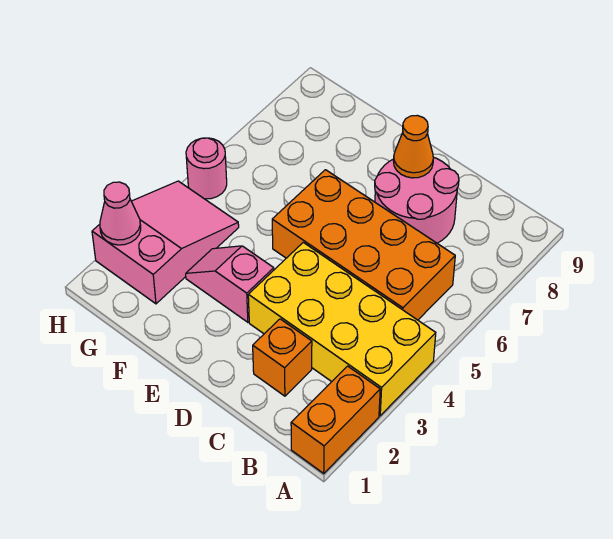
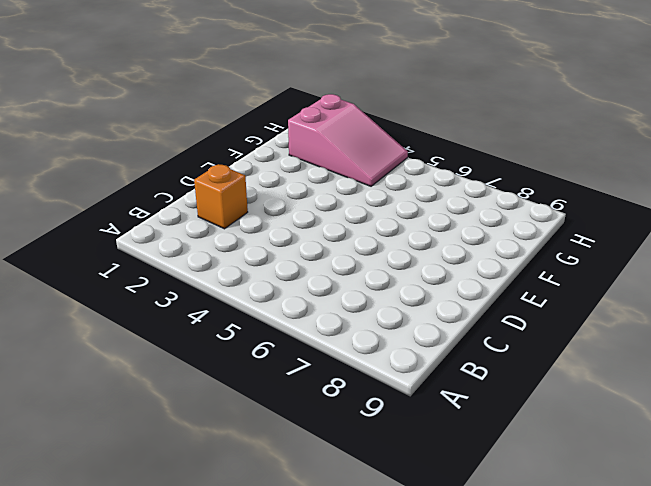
none -> orange 1x2 brick [291,366,380,473]
none -> yellow 2x4 brick [248,243,436,416]

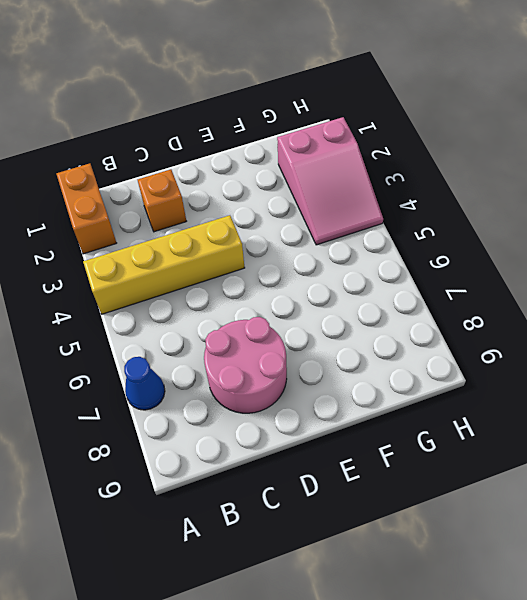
yellow 1x4 brick [83,215,245,314] -> yellow 2x4 brick [248,243,436,416]
blue 1x1 cone [124,357,165,410] -> none
none -> orange 2x4 brick [272,170,455,320]
none -> pink 1x2 slope [186,246,274,322]

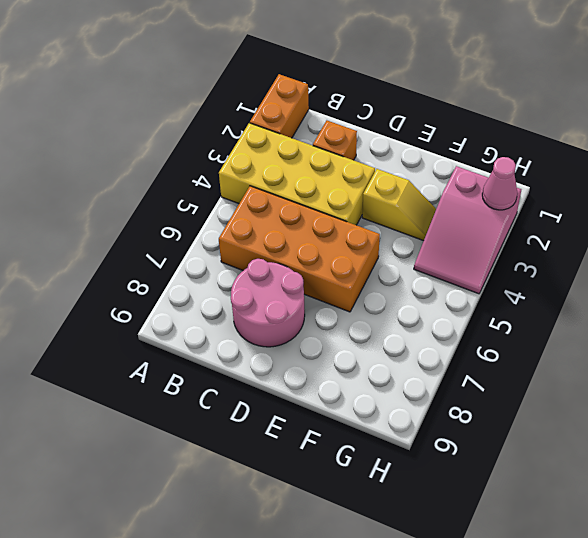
yellow 1x2 slope [362,169,436,241] -> pink 1x2 slope [186,246,274,322]
none -> pink 1x1 round brick [186,138,227,199]
none -> orange 1x1 cone [393,115,433,178]

